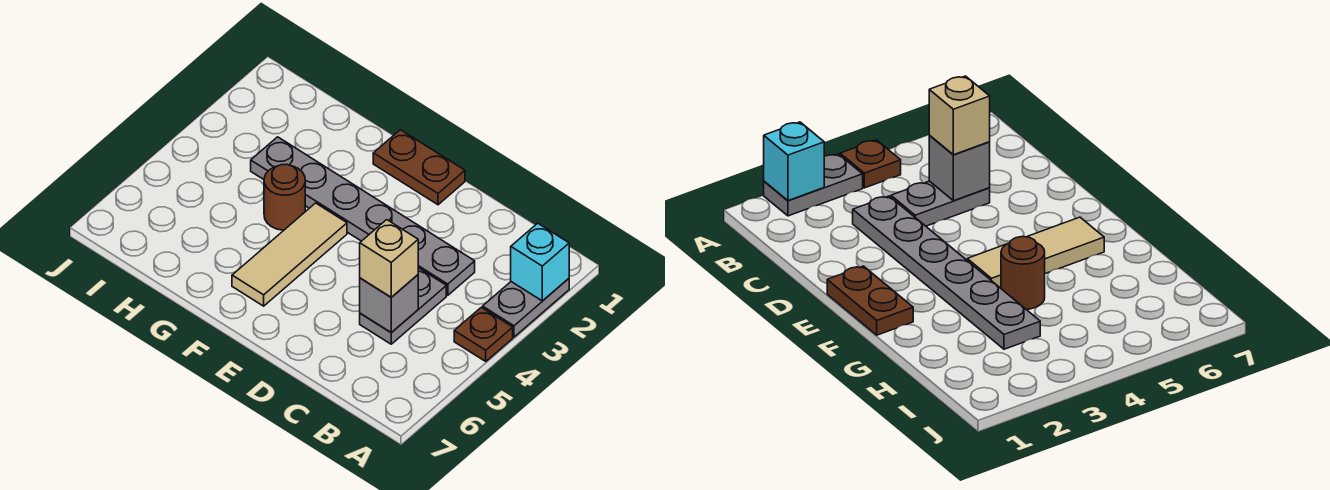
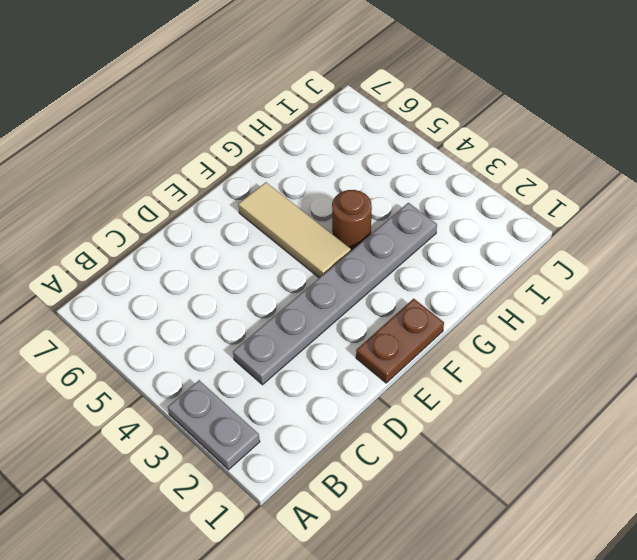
none -> brown 1x1 plate [454,307,513,361]
none -> grey 1x2 plate [360,268,446,344]

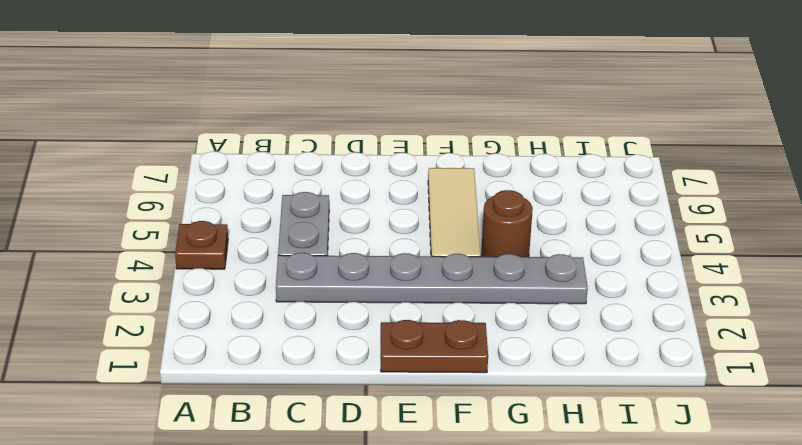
none -> grey 1x2 plate [483,279,569,337]
none -> cyan 1x1 brick [511,223,569,301]

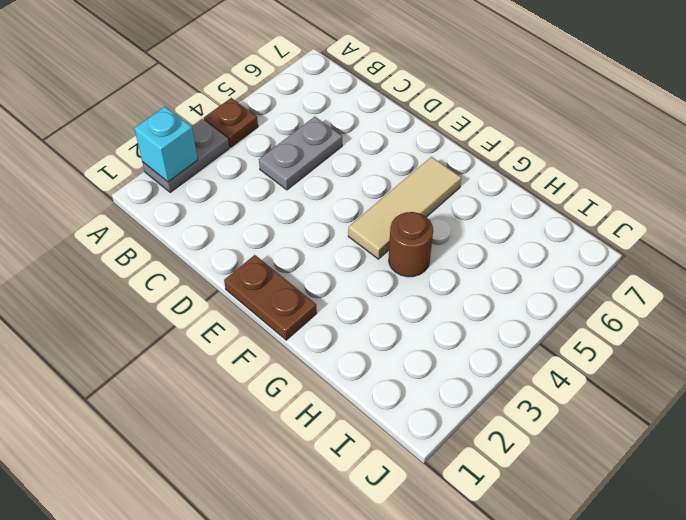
none -> grey 1x6 plate [251,137,475,295]
none -> grey 1x1 brick [360,275,418,333]

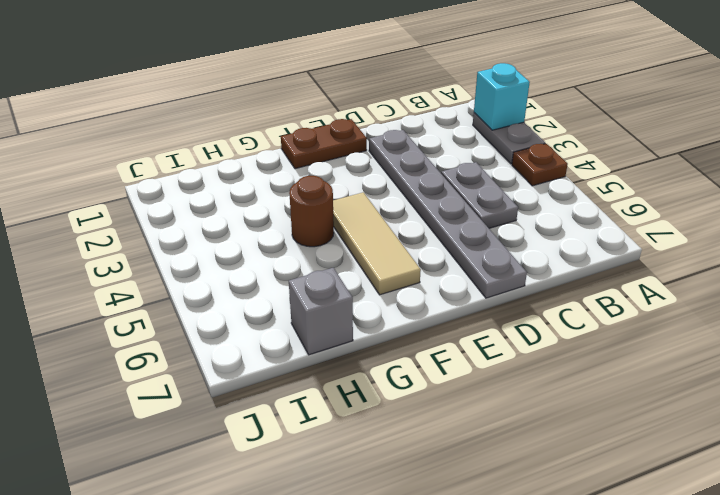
grey 1x6 plate [369,130,527,298] -> grey 1x6 plate turned to [251,137,475,295]
grey 1x1 brick [289,268,353,355] -> grey 1x1 brick moved to [360,275,418,333]
none -> tan 1x1 brick [360,220,418,297]

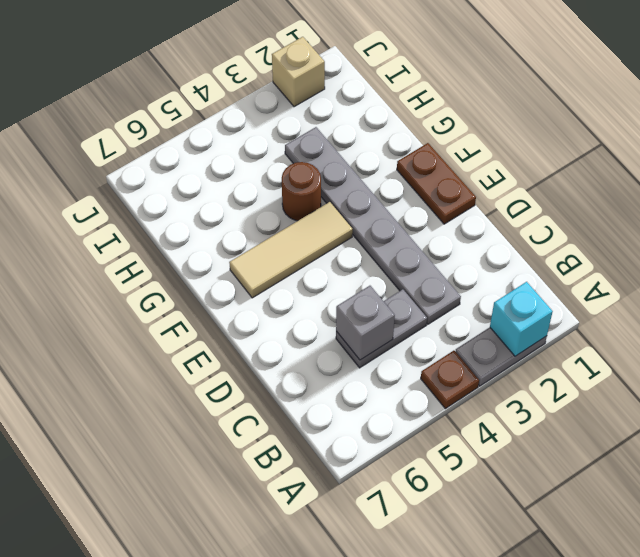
tan 1x1 brick [272,37,325,107] -> tan 1x1 brick moved to [360,220,418,297]

